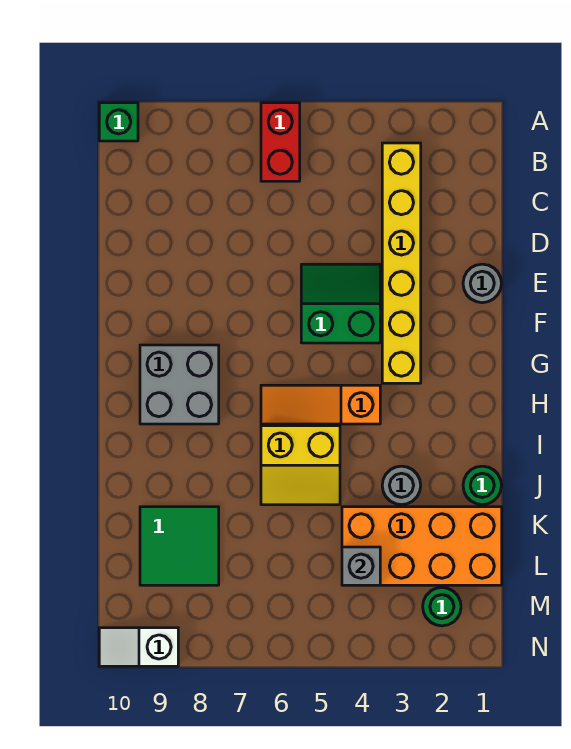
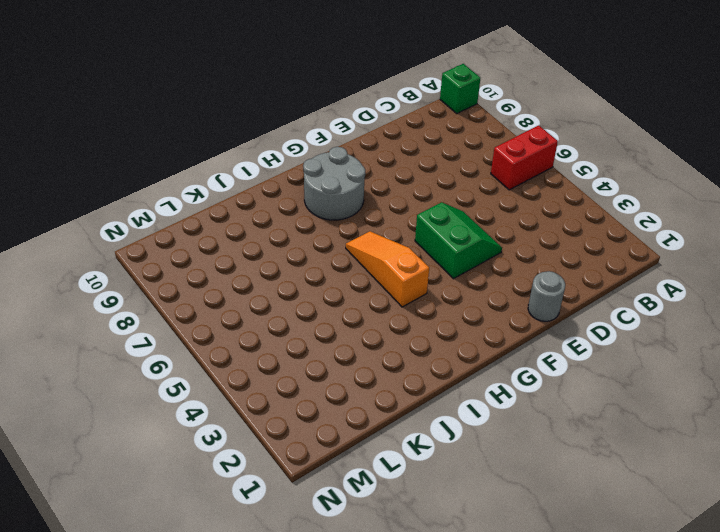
grey 2x2 round brick [303,147,365,220] -> grey 2x2 brick [140,345,219,424]
none -> yellow 1x6 brick [382,143,421,383]
none -> yellow 2x2 slope [261,426,340,505]
none -> green 1x1 round brick [463,466,501,505]

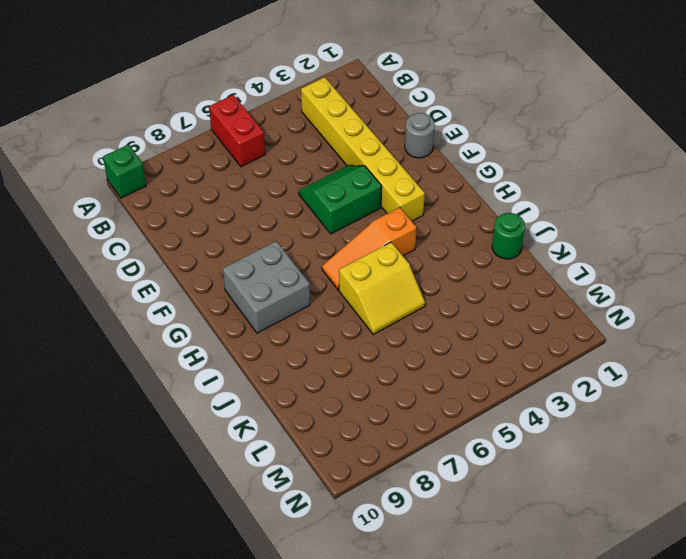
none -> grey 1x1 round brick [382,466,421,505]
none -> orange 2x4 brick [342,507,502,585]
none -> green 2x2 tile [140,507,219,585]

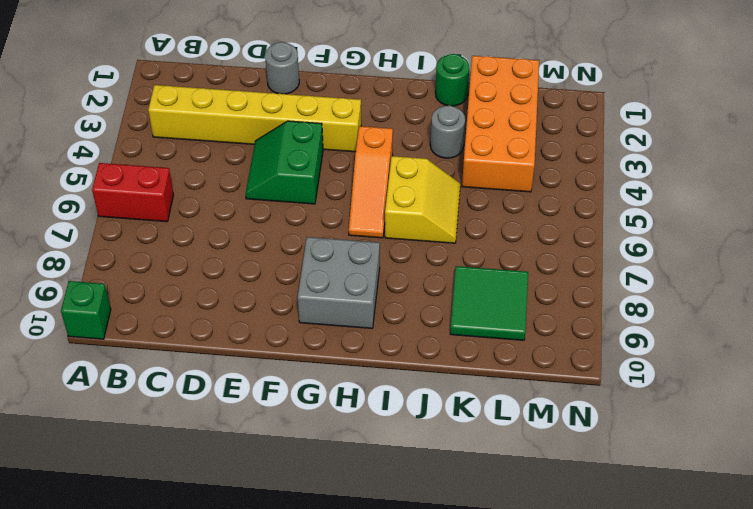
none -> green 1x1 round brick [423,587,461,626]
none -> white 1x2 slope [99,628,178,666]
none -> grey 1x1 brick [342,547,380,585]

